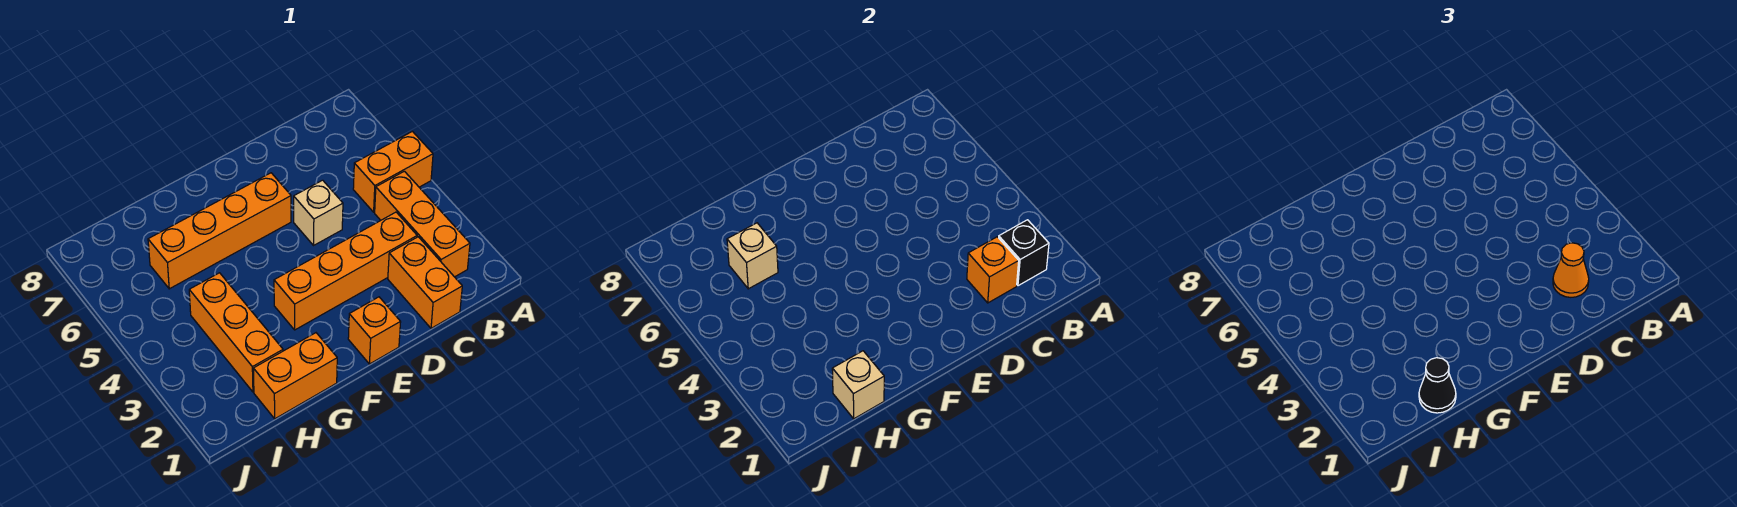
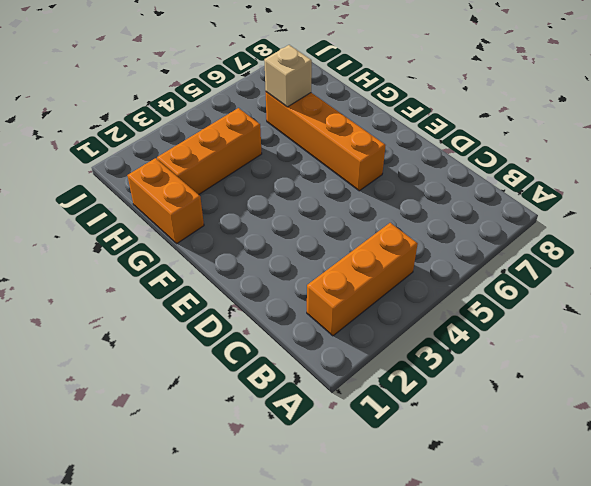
none -> orange 1x2 brick [353,131,433,212]
none -> orange 1x2 brick [388,237,462,328]
none -> orange 1x4 brick [274,212,417,330]

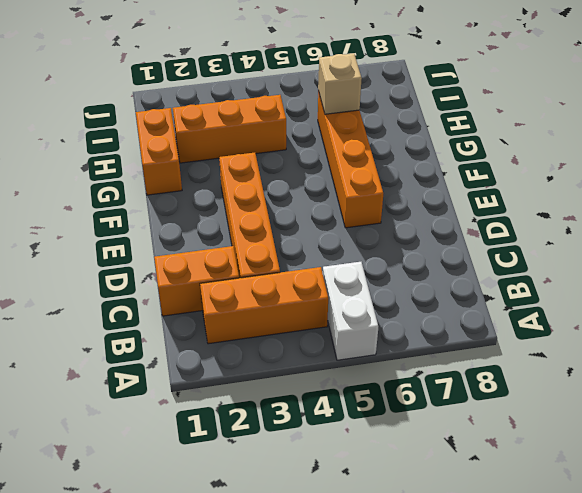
white 1x2 brick [323,262,378,360] -> orange 1x2 brick [353,131,433,212]
none -> tan 1x1 brick [294,180,343,245]
none -> orange 1x1 brick [348,297,401,364]
none -> black 1x1 brick [999,220,1049,286]

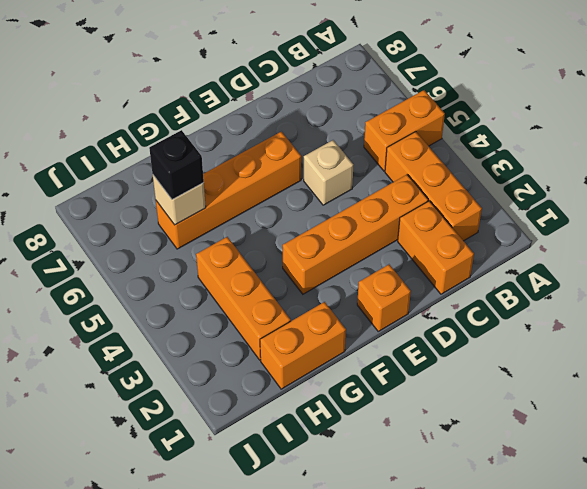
black 1x1 brick [149,130,204,200] -> black 1x1 brick moved to [999,220,1049,286]
none -> orange 1x1 brick [967,237,1019,303]
none -> tan 1x1 brick [832,351,884,419]
none -> orange 1x1 cone [1553,243,1589,297]

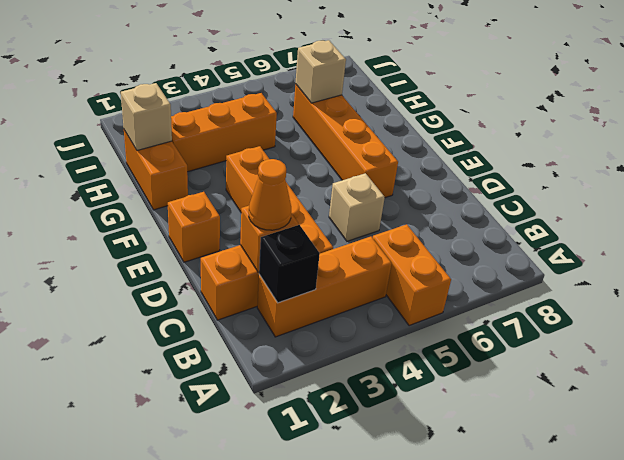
none -> black 1x1 cone [1419,358,1456,413]

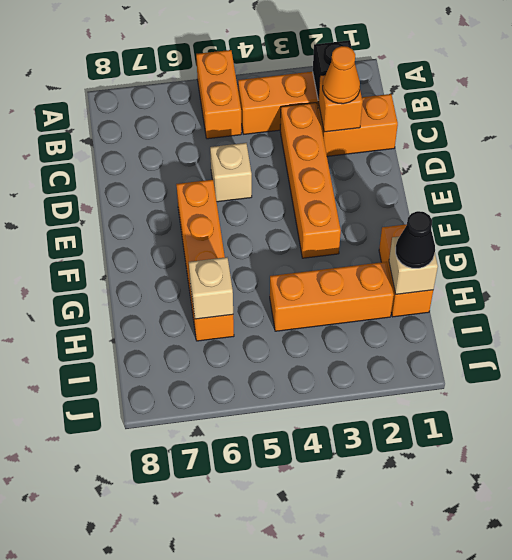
none -> orange 1x1 brick [348,297,401,364]

